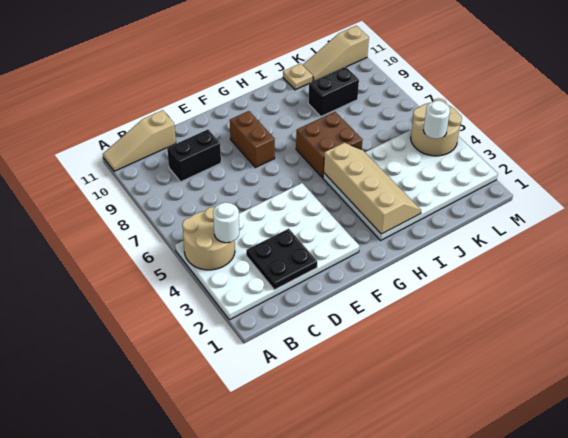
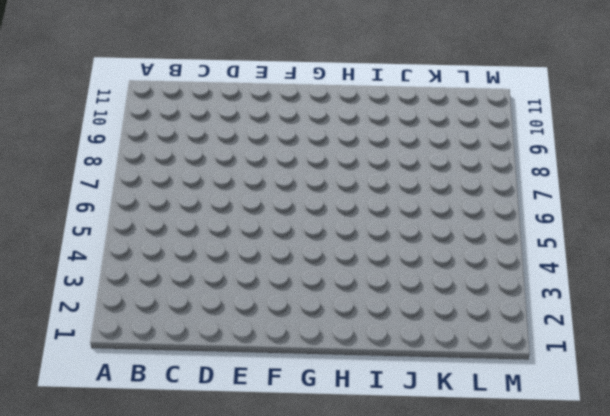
none -> white 4x6 plate [175,183,359,320]
none -> tan 1x3 slope [103,110,176,171]
none -> black 1x2 brick [167,130,221,182]

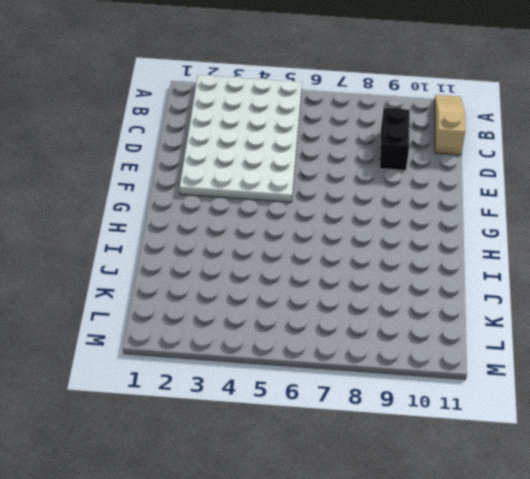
none -> brown 1x2 brick [230,111,275,168]
none -> white 4x6 plate [323,130,498,240]
none -> brown 2x2 brick [296,112,363,178]

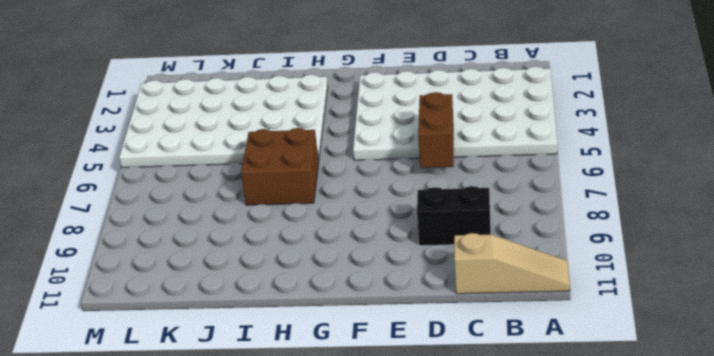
brown 1x2 brick [418,92,454,168] -> brown 1x2 brick moved to [230,111,275,168]
none -> black 1x2 brick [308,67,359,116]
none -> tan 1x1 plate [283,64,313,90]
none -> tan 1x3 slope [303,26,369,81]

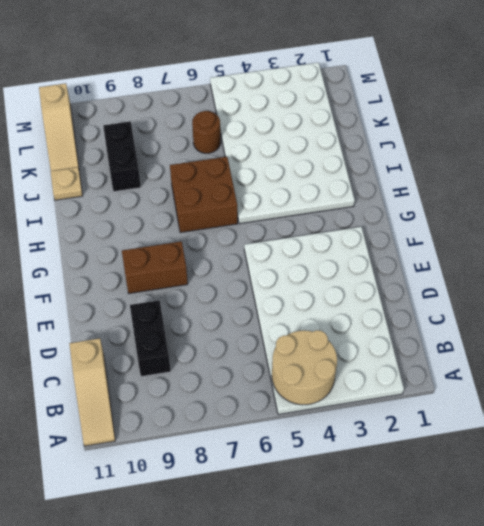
brown 1x1 round brick [192,111,220,153] -> none
none -> black 2x2 plate [246,229,317,290]
none -> tan 2x4 slope [324,143,421,234]
none -> tan 2x2 round brick [411,99,462,156]

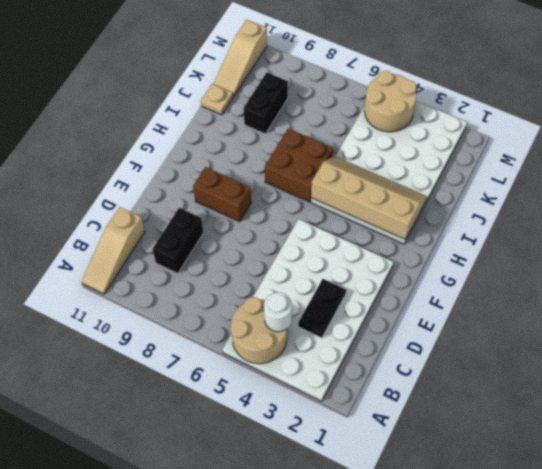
black 1x2 plate [298,279,346,338] -> black 2x2 plate [246,229,317,290]
none -> white 1x1 round brick [424,101,450,139]

